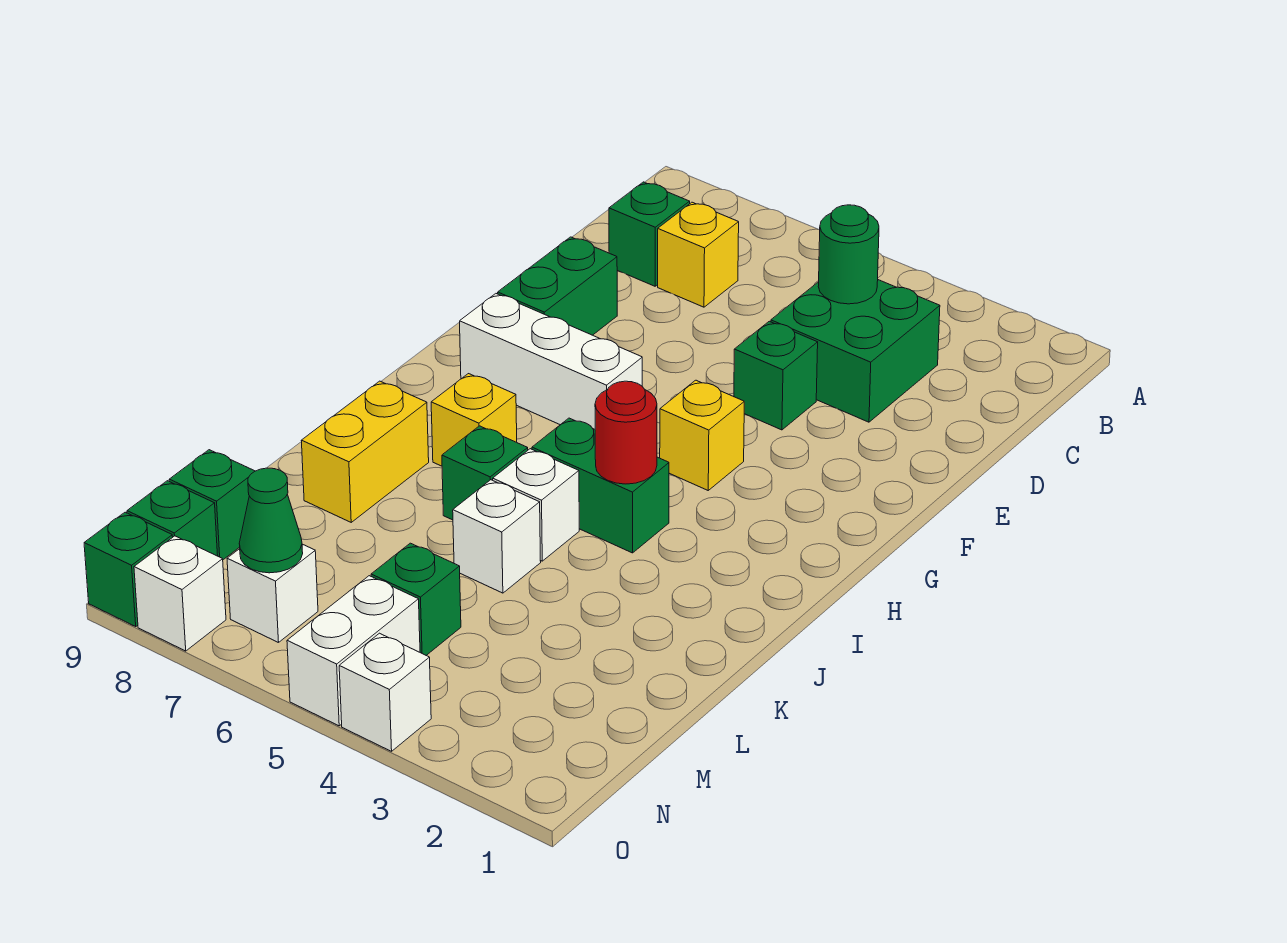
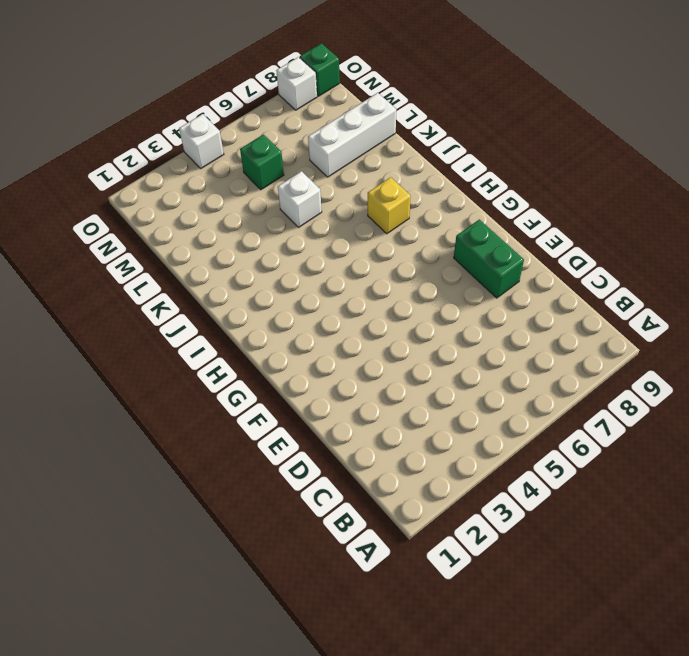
white 1x3 brick [308,93,396,177] -> white 1x3 brick moved to [460,294,642,429]
none -> green 2x2 brick [771,280,940,422]
none -> yellow 1x1 brick [658,202,739,307]
none -> green 1x1 brick [609,182,690,286]

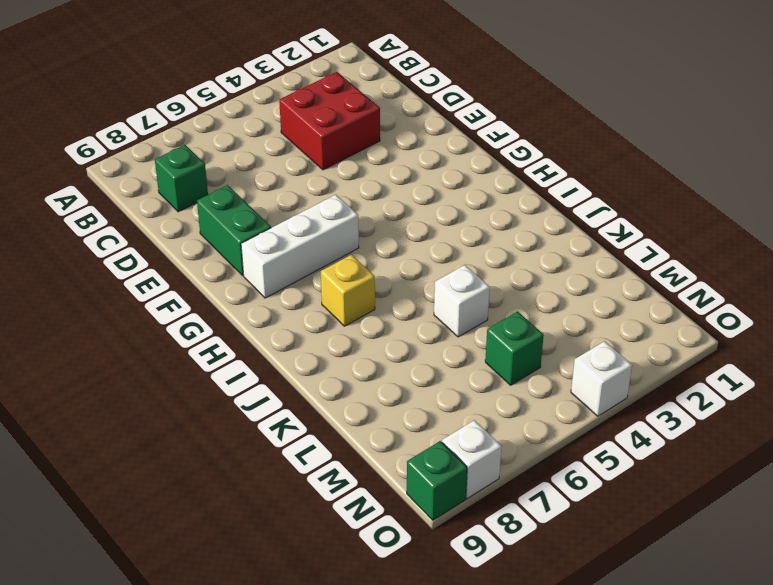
red 2x2 brick [279,72,380,170] -> green 2x2 brick [771,280,940,422]
none -> yellow 1x1 brick [658,202,739,307]
none -> green 1x1 brick [734,321,818,430]
none -> yellow 1x1 brick [660,380,744,490]

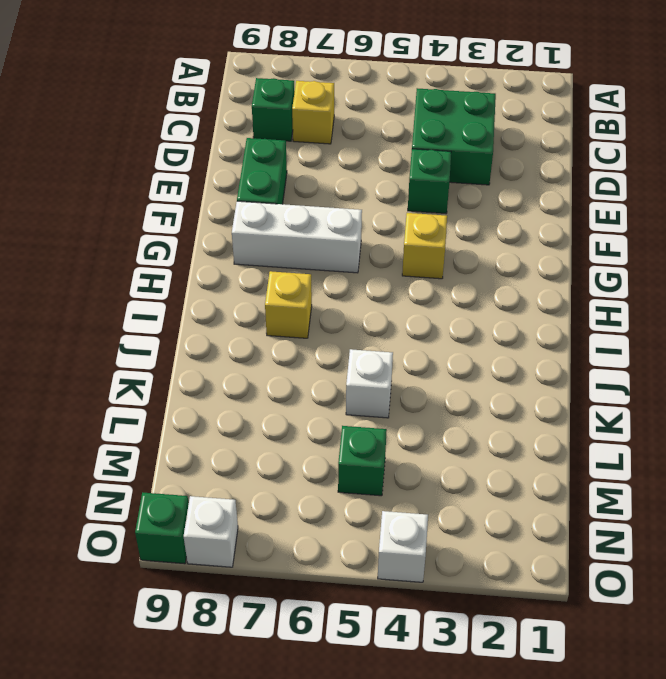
none -> green 1x2 brick [532,418,669,553]
none -> white 1x1 brick [493,449,579,561]
none -> green 1x1 brick [442,426,528,520]

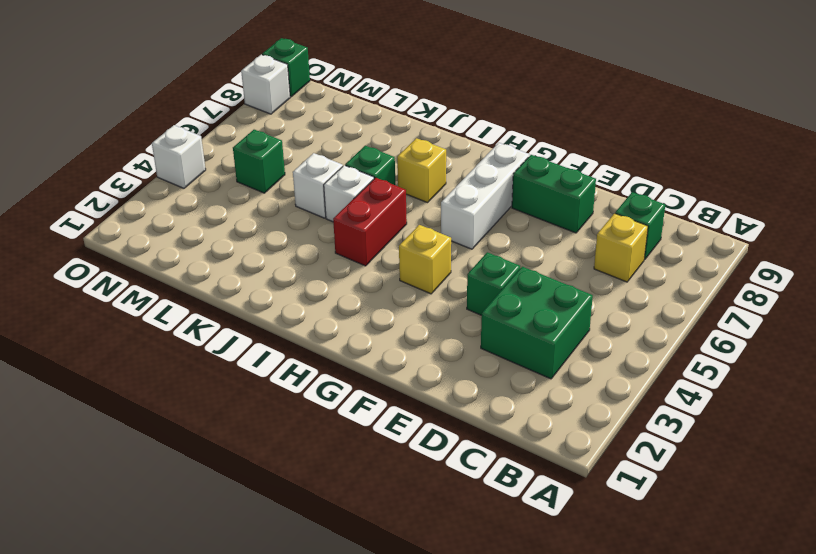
red 1x2 brick [333,178,407,266] -> green 1x2 brick [532,418,669,553]
none -> yellow 1x2 brick [301,381,429,522]
none -> green 1x1 brick [169,450,255,560]
none -> white 1x2 brick [287,576,420,726]

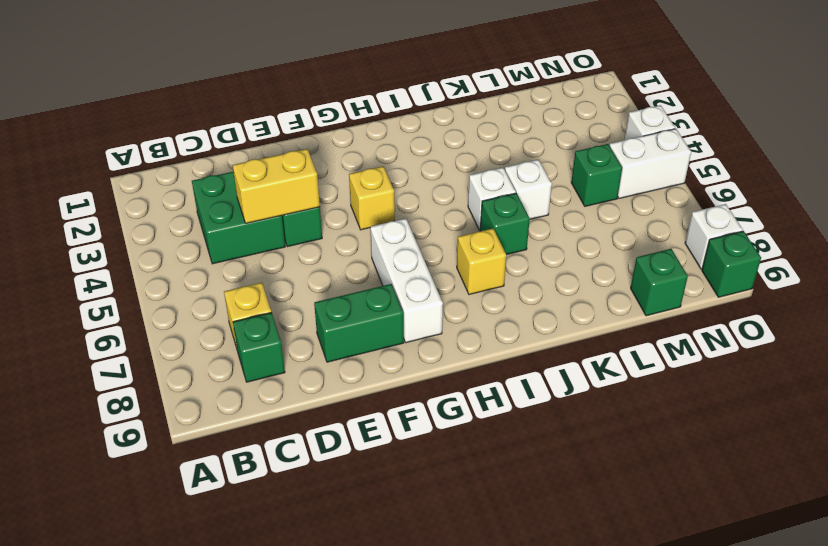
yellow 1x2 brick [233,149,320,223] -> yellow 1x2 brick moved to [301,381,429,522]
none -> green 1x2 brick [532,418,669,553]
none -> white 1x1 brick [227,544,318,643]
none -> green 1x1 brick [127,481,218,556]

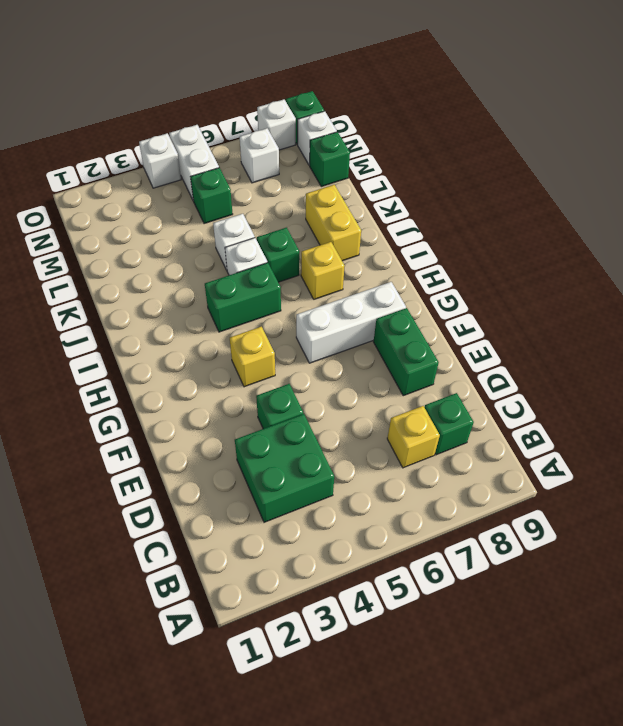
white 1x1 brick [298,111,337,165] -> green 1x1 brick [127,481,218,556]
none -> green 1x1 round brick [818,205,879,304]
none -> red 1x1 round brick [595,381,657,484]
none -> green 1x1 cone [239,468,303,573]

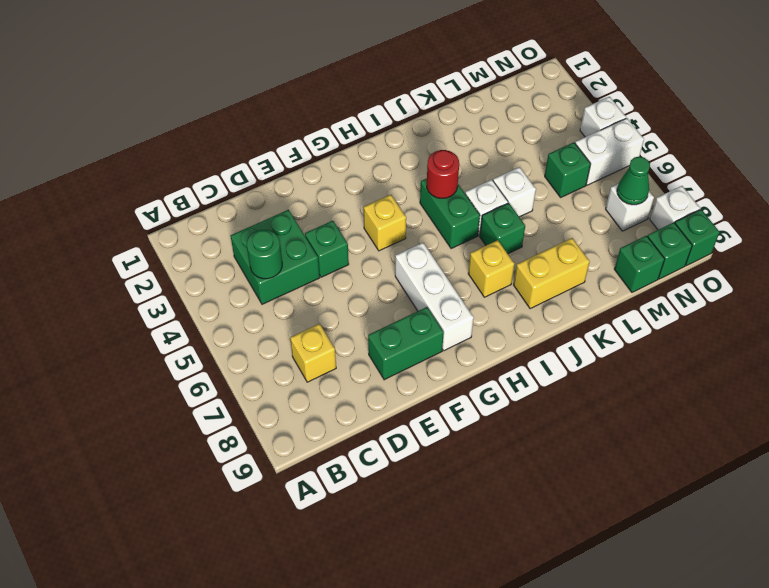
none -> green 1x1 brick [609,182,690,286]

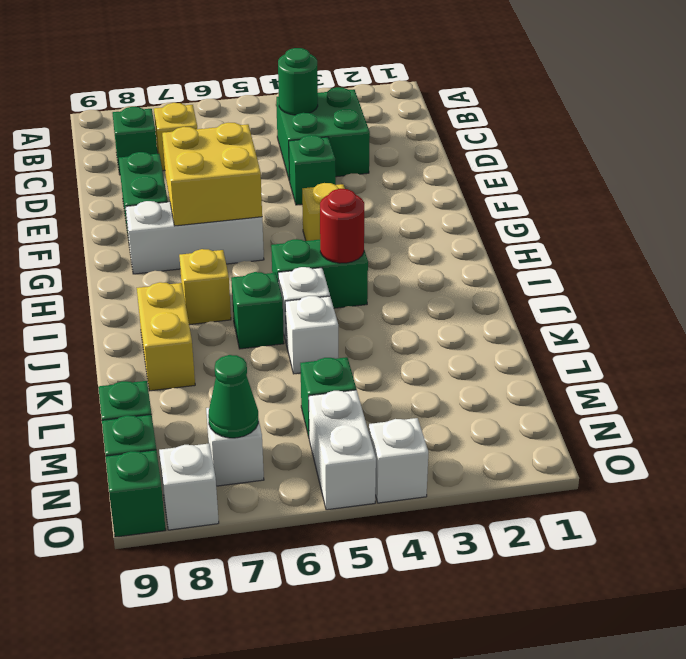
yellow 2x2 brick [162,123,262,226] -> none

